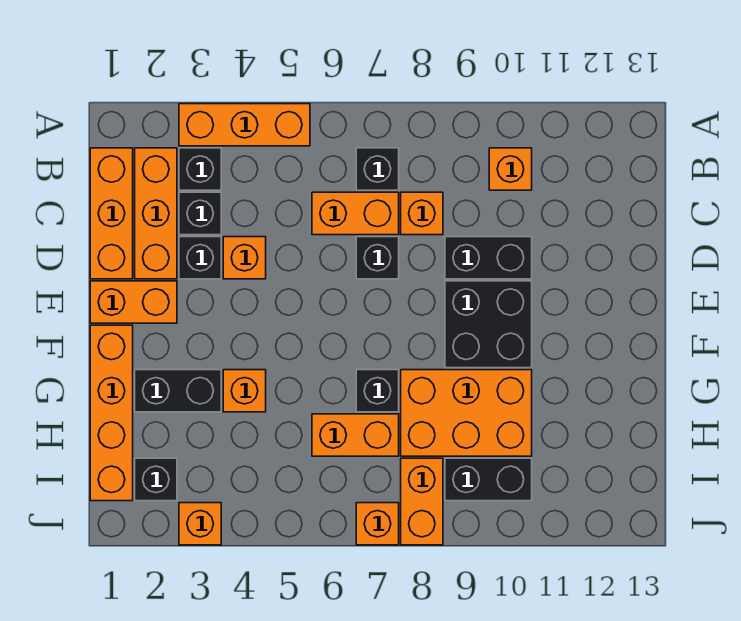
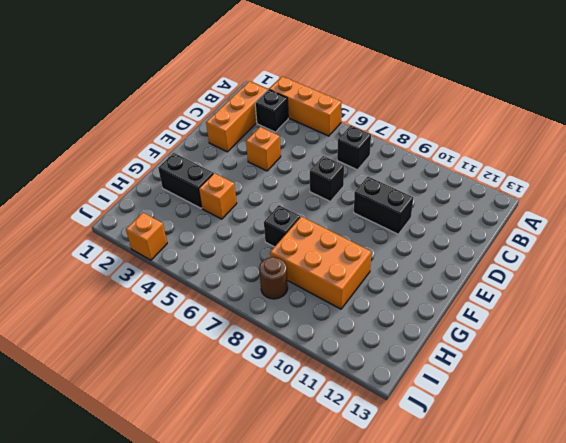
brown 1x1 round brick [259,257,288,299] -> orange 1x2 brick [401,458,443,545]
none -> orange 1x3 brick [90,148,133,279]
none -> orange 1x1 brick [489,148,532,190]
none -> black 1x1 brick [179,192,221,235]

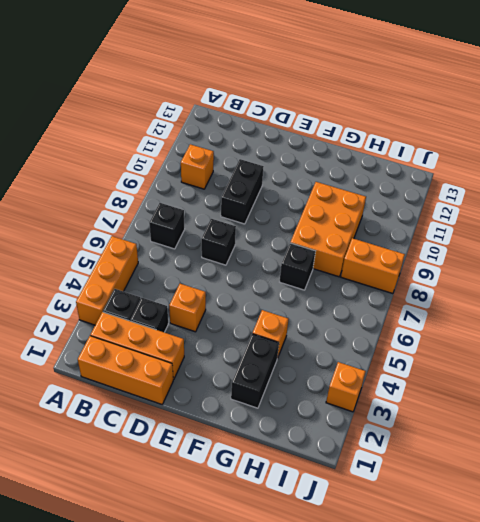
none -> orange 1x2 brick [312,192,399,235]
none -> orange 1x1 brick [401,192,443,235]
none -> black 1x1 brick [179,237,221,279]

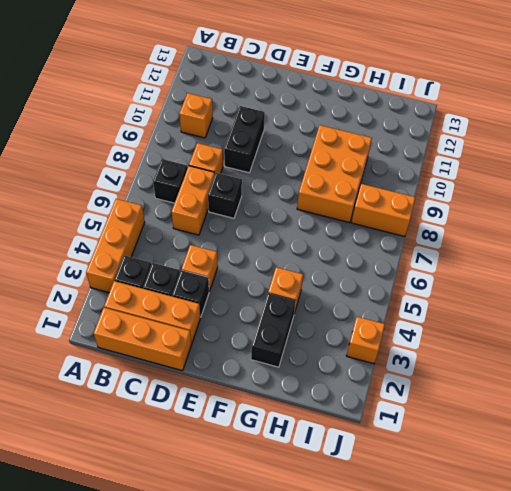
none -> orange 1x2 brick [90,281,177,323]
none -> black 2x2 brick [445,281,532,368]
none -> orange 1x4 brick [90,325,133,501]

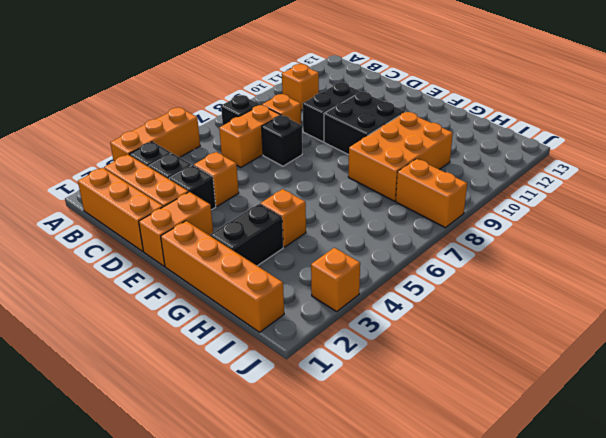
none -> black 1x1 brick [356,370,399,412]
none -> orange 1x2 brick [312,414,399,456]
none -> black 1x1 brick [135,458,177,501]

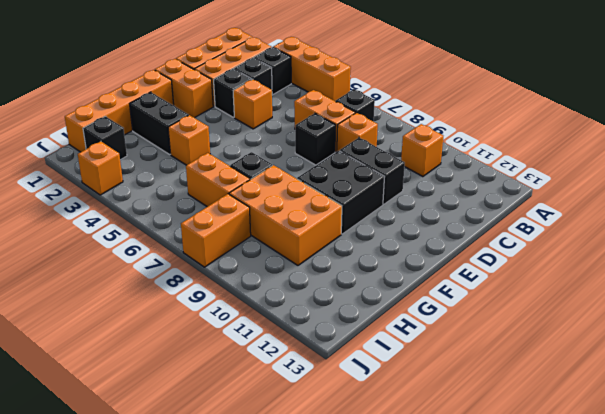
none -> black 1x2 brick [445,458,532,501]
none -> orange 1x1 brick [356,503,399,545]

